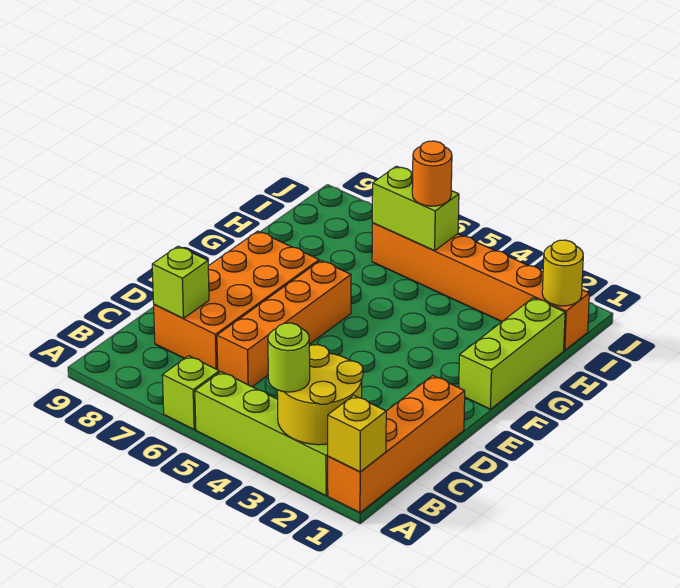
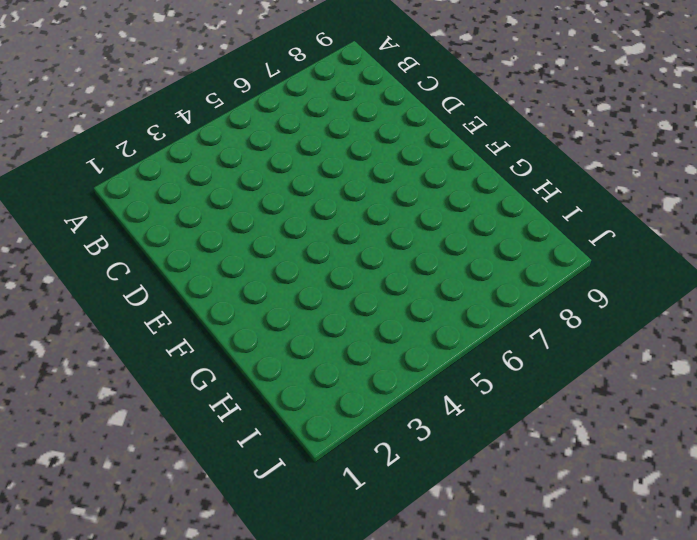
none -> orange 1x4 brick [328,375,465,513]
none -> lime 1x4 brick [195,372,328,496]
none -> lime 1x1 brick [162,356,219,429]

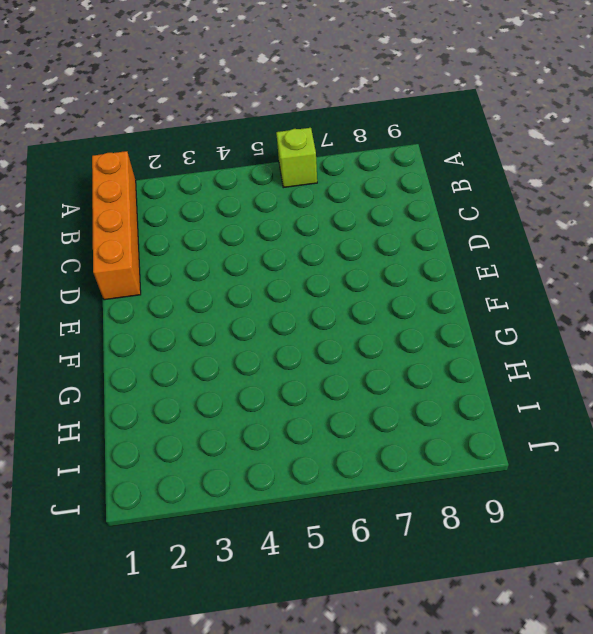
none -> lime 1x4 brick [195,372,328,496]
none -> orange 1x4 brick [217,260,351,387]
none -> orange 2x4 brick [154,231,319,370]

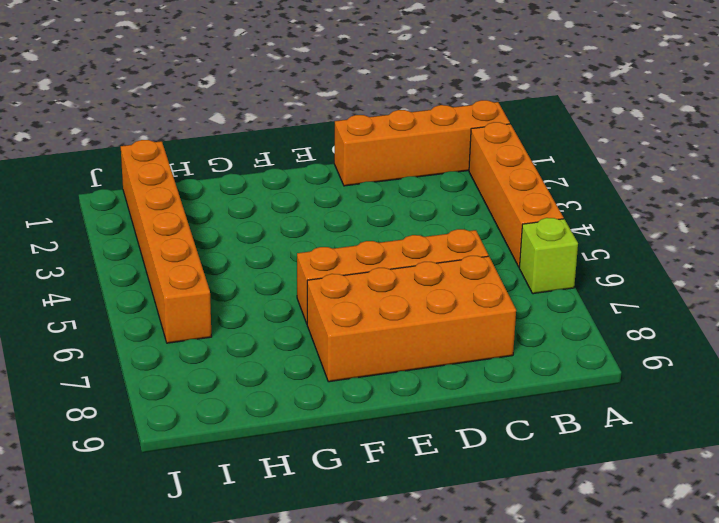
orange 1x4 brick [469,122,564,267] -> lime 1x4 brick [195,372,328,496]
none -> lime 1x3 brick [459,298,565,409]
none -> yellow 1x1 brick [328,395,386,472]
none -> yellow 2x2 round brick [277,345,363,445]

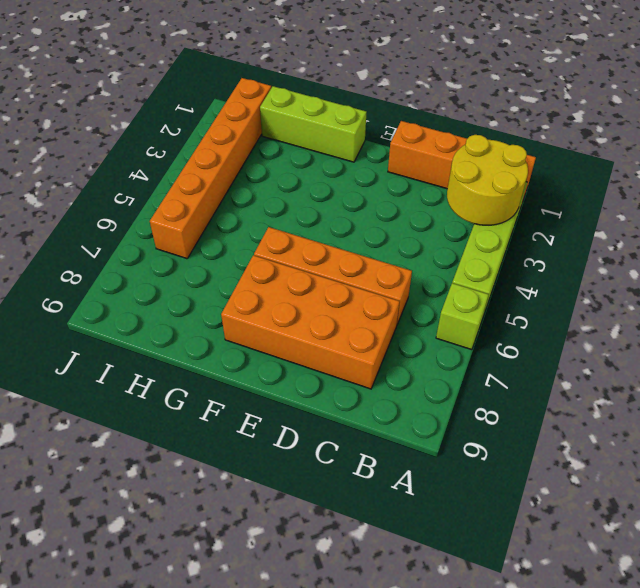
none -> yellow 1x1 brick [328,395,386,472]
none -> lime 1x1 brick [152,246,209,318]
none -> yellow 1x1 round brick [542,240,583,306]

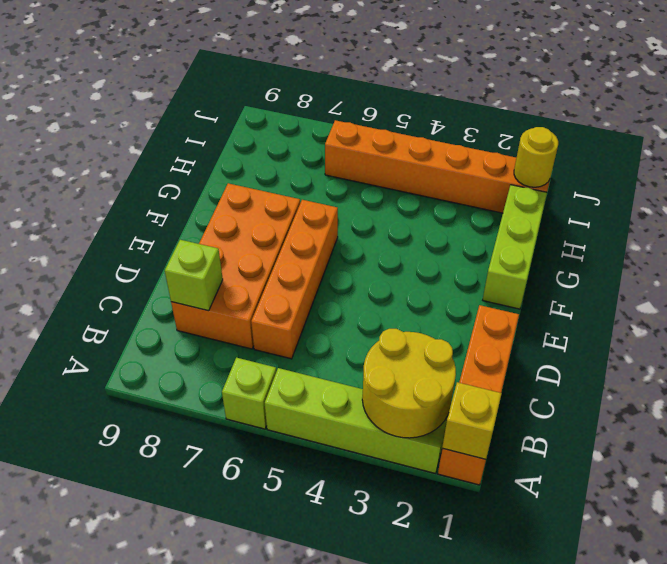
none -> lime 1x2 brick [372,166,459,251]
none -> lime 1x1 round brick [268,323,310,392]
none -> orange 1x1 round brick [412,141,452,206]

